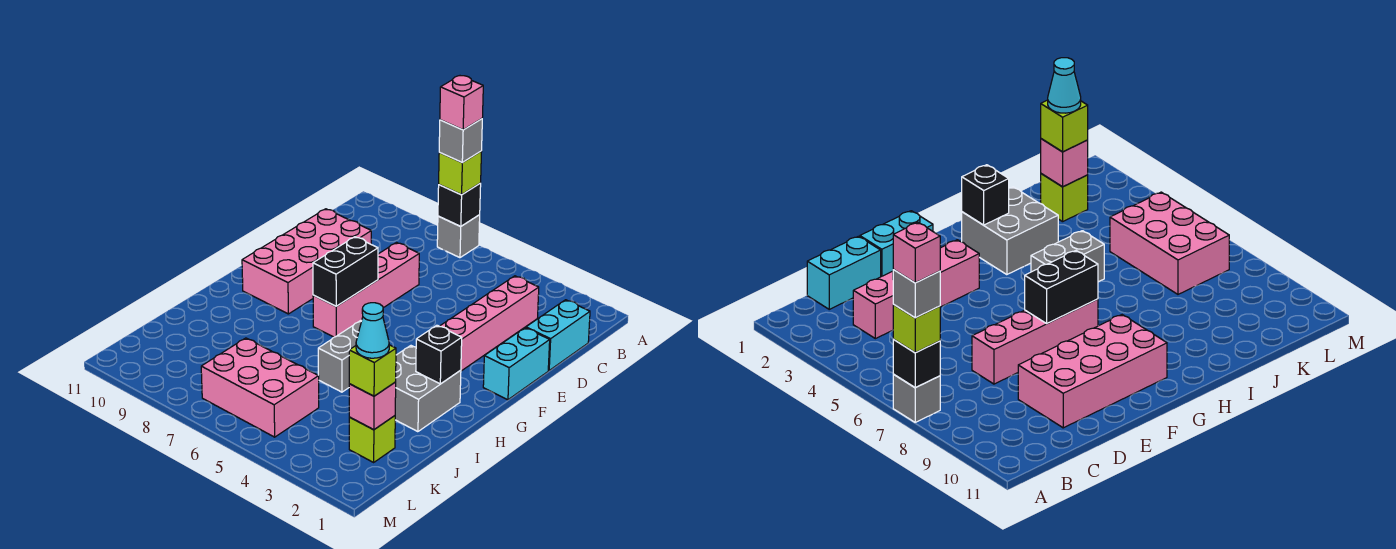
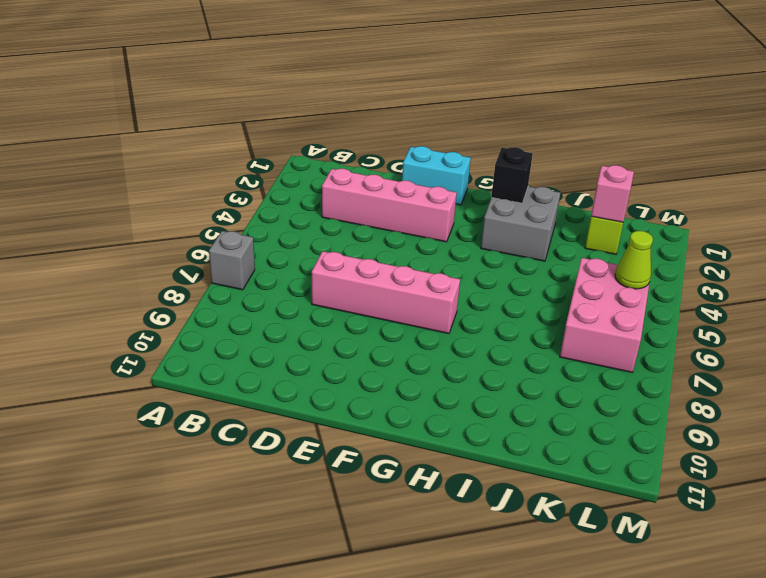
lime 1x1 cone [615,231,653,289] -> none
none -> cyan 1x2 brick [526,300,590,370]
none -> pink 2x4 brick [242,209,371,314]
none -> grey 1x2 brick [318,321,361,392]

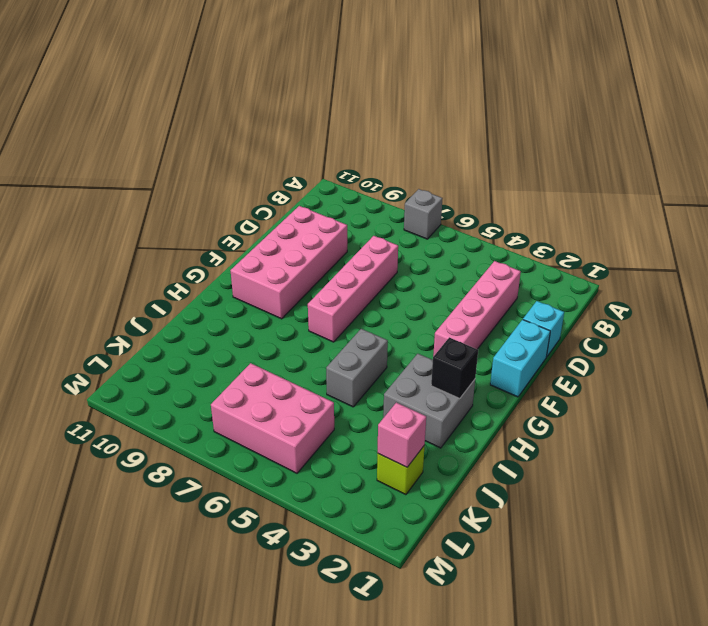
cyan 1x1 brick [523,301,564,357] -> cyan 1x2 brick [526,300,590,370]
none -> black 1x1 brick [438,183,481,227]
none -> black 1x2 brick [313,237,378,306]
none -> lime 1x1 brick [439,151,482,195]

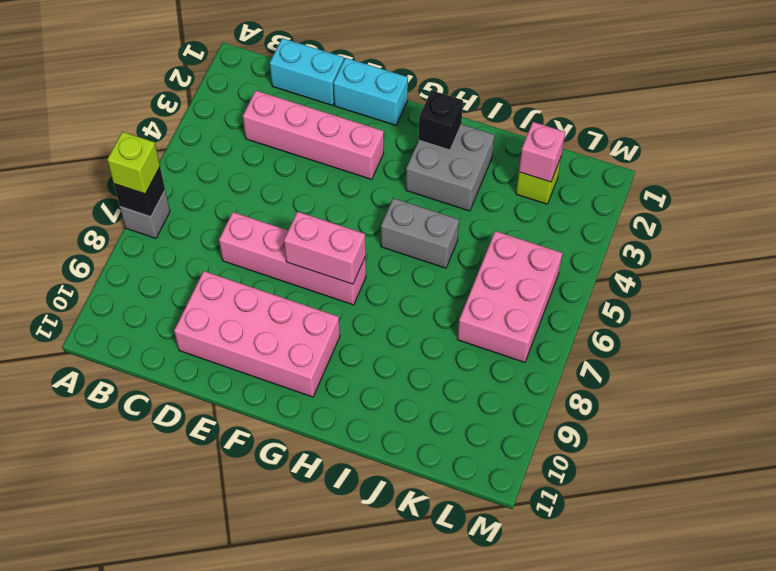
pink 1x2 brick [284,212,366,284] -> black 1x2 brick [313,237,378,306]
none -> lime 1x1 brick [349,345,396,396]
none -> grey 1x1 brick [439,119,482,163]
none -> cyan 1x1 cone [356,303,389,358]

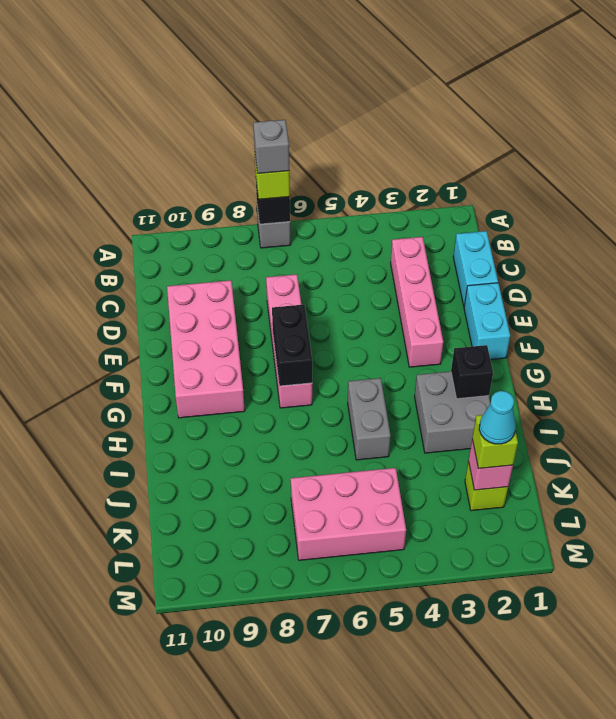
none -> pink 1x1 brick [440,76,483,130]

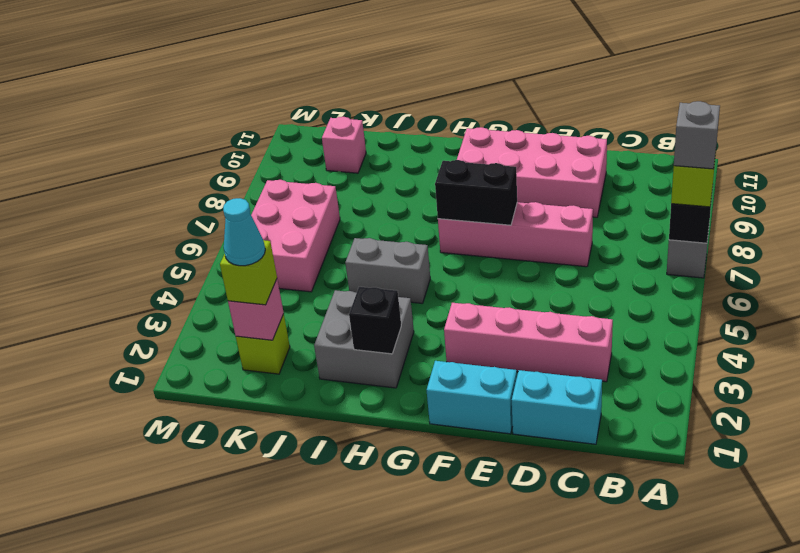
pink 1x1 brick [322,117,366,173] -> pink 1x1 brick moved to [440,76,483,130]

